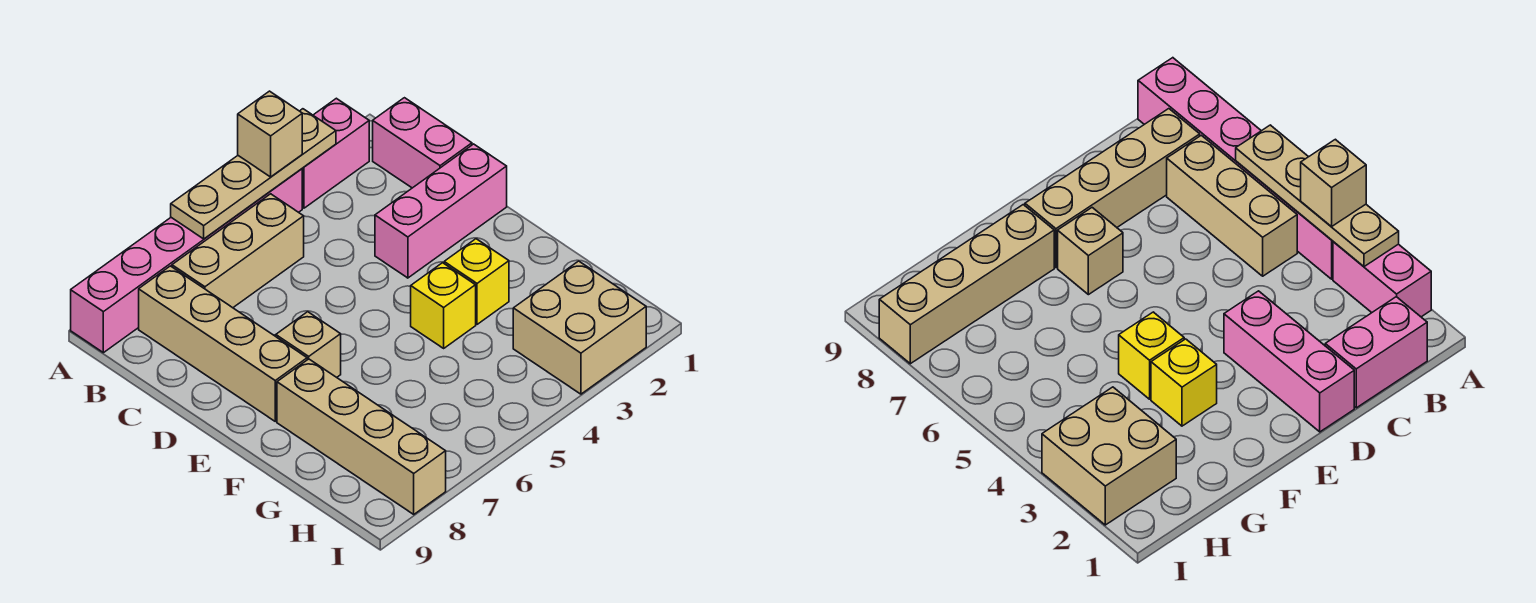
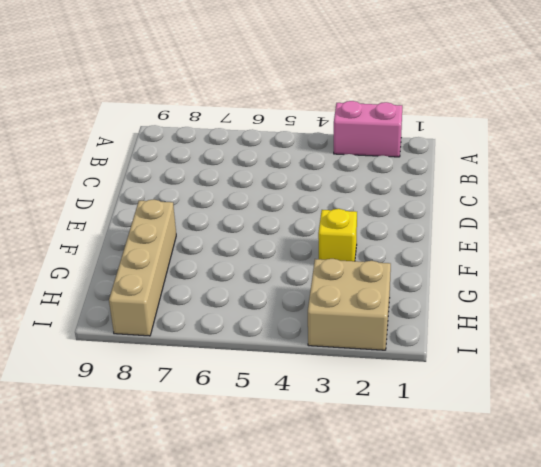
none -> pink 1x6 brick [71,169,302,353]
none -> pink 1x2 brick [373,98,472,188]
none -> tan 1x3 brick [172,194,304,308]

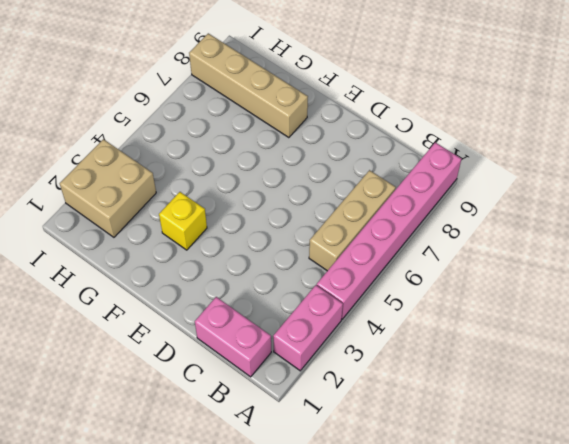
none -> tan 1x4 brick [139,266,307,421]
none -> pink 1x3 brick [375,144,507,278]
none -> tan 1x1 brick [276,312,341,377]

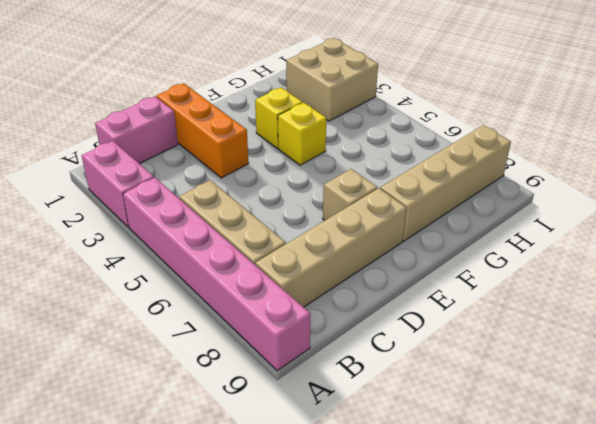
orange 1x3 brick [156,83,249,178] -> pink 1x3 brick [375,144,507,278]
none -> tan 1x4 plate [171,109,336,239]
none -> tan 1x1 brick [238,91,302,177]

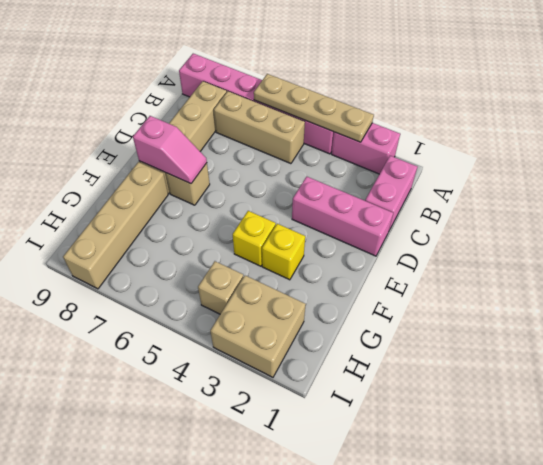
pink 1x2 slope [133,116,207,184] -> none
tan 1x1 brick [198,261,243,314] -> tan 1x1 brick moved to [238,91,302,177]

